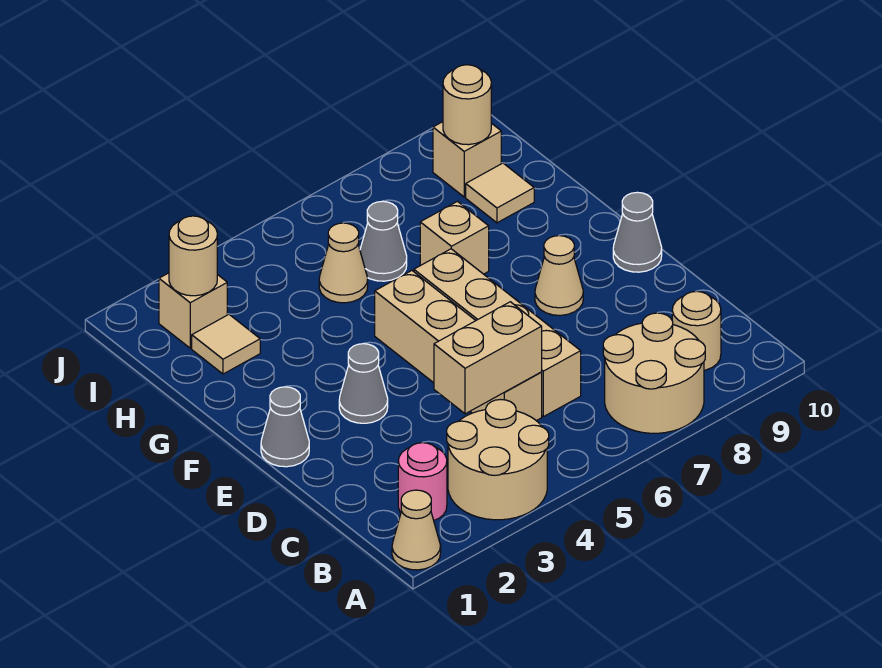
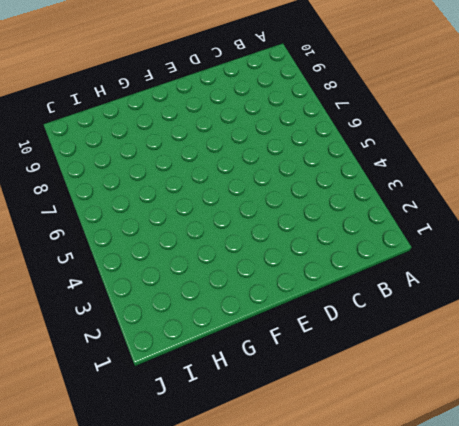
none -> tan 1x1 cone [392,490,441,570]
none -> tan 2x2 round brick [447,400,549,520]
none -> tan 2x2 round brick [603,313,705,433]

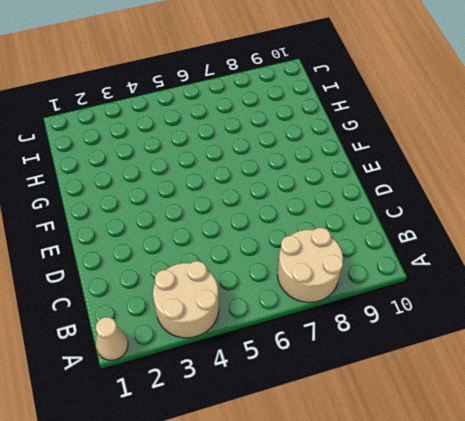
none -> pink 1x1 round brick [398,443,447,520]
none -> tan 1x1 round brick [672,291,721,370]
none -> tan 1x4 brick [375,271,542,421]

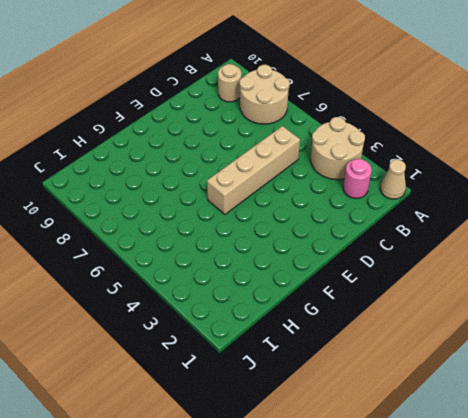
none -> tan 1x4 brick [414,249,581,417]
none -> grey 1x1 cone [261,387,309,467]
none -> grey 1x1 cone [339,344,388,423]

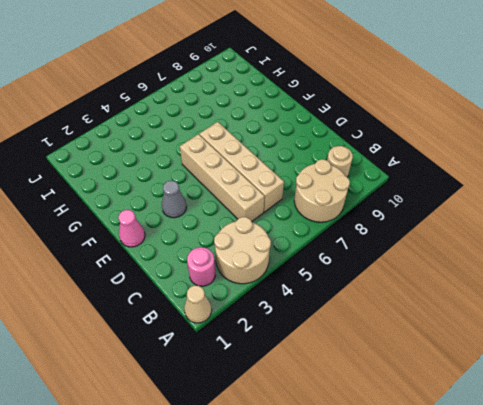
pink 1x1 cone [118,210,145,247] -> grey 1x1 cone [261,387,309,467]
none -> tan 1x1 cone [535,236,583,315]
none -> grey 1x1 cone [613,192,662,272]
none -> tan 1x1 brick [420,201,489,274]

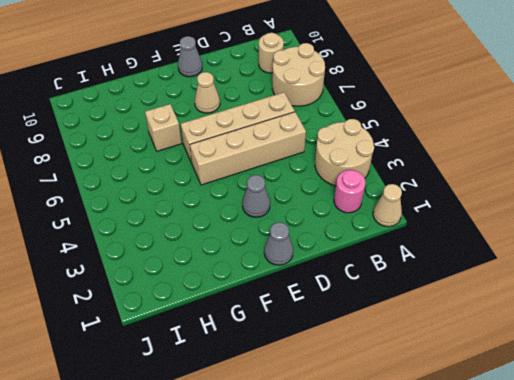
none -> tan 1x1 tile [192,315,260,374]
none -> tan 1x1 cone [319,223,368,303]
none -> grey 1x1 cone [360,201,407,281]

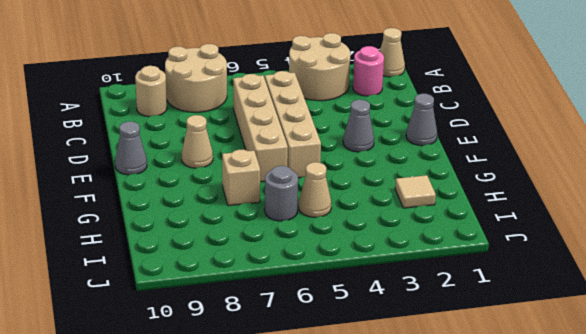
grey 1x1 round brick [265,166,298,221] -> grey 1x1 cone [360,201,407,281]
none -> tan 1x1 tile [466,163,534,223]
none -> tan 1x1 brick [159,273,227,348]
none -> tan 1x1 brick [433,122,501,197]

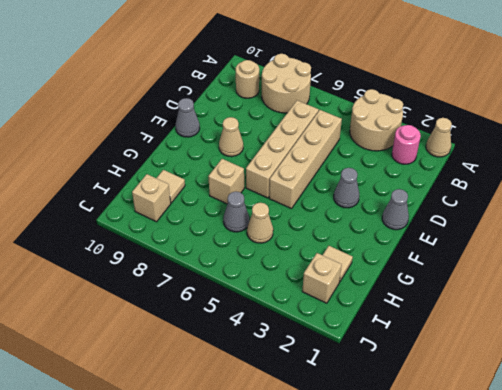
none -> tan 1x2 brick [434,302,542,414]
none -> tan 1x1 round brick [169,216,217,296]
none -> tan 1x1 round brick [443,65,491,145]

